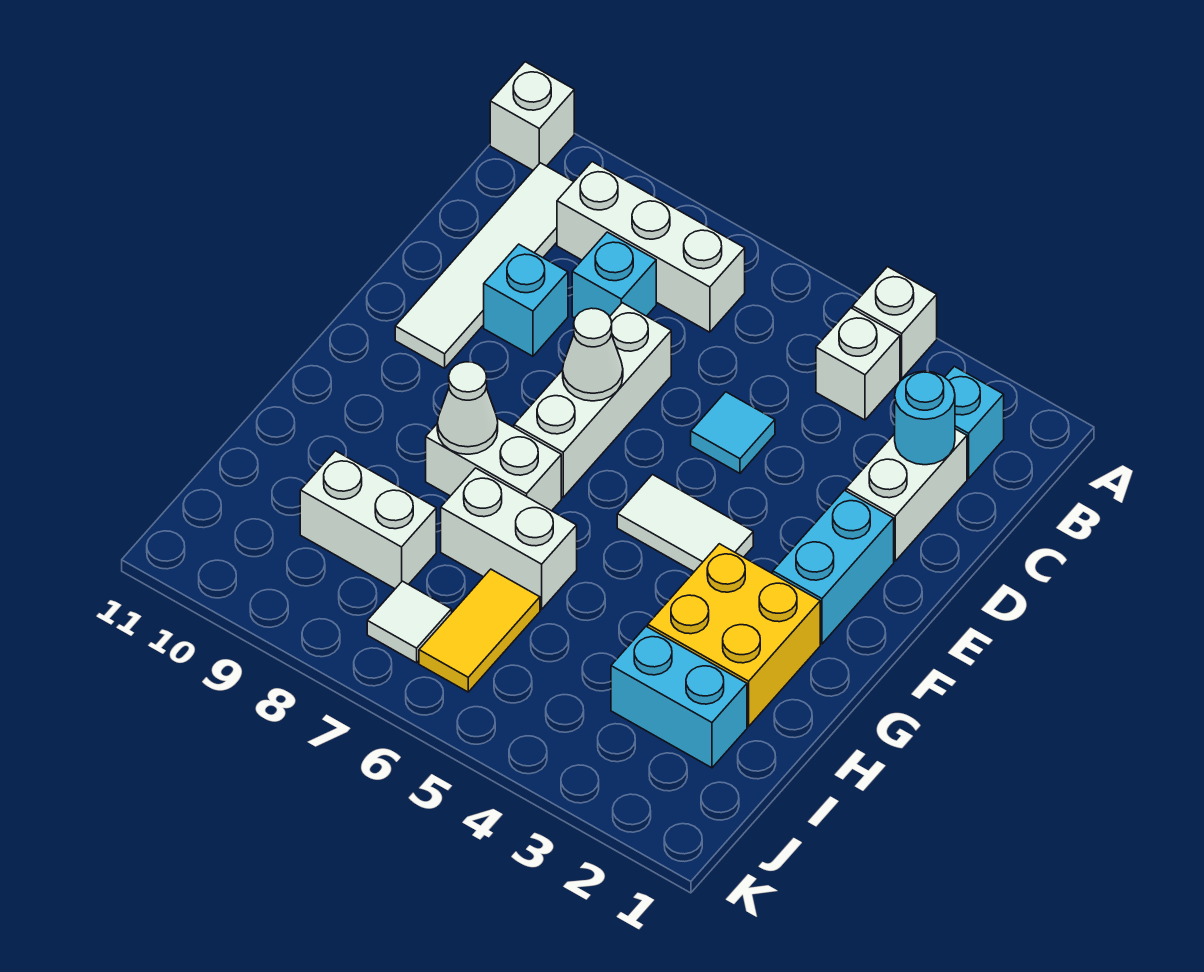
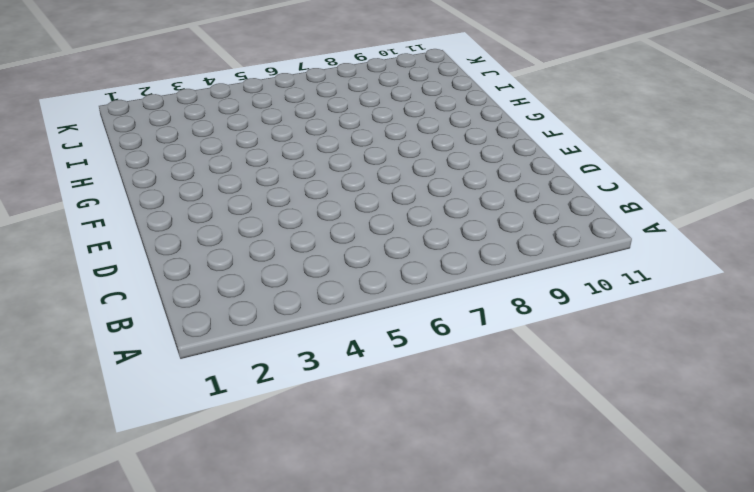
none -> white 1x1 brick [853,267,937,379]
none -> white 1x1 brick [490,62,574,170]
none -> cyan 1x1 brick [945,366,1004,479]

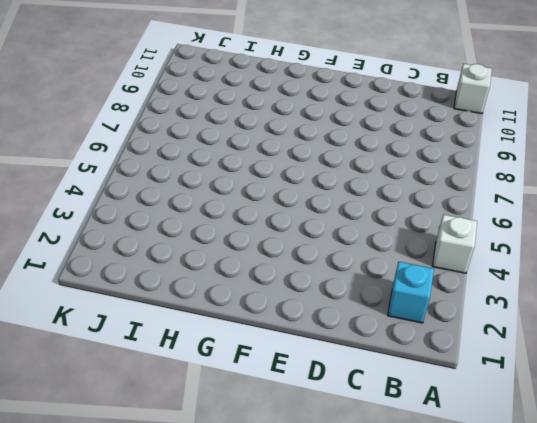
none -> white 1x1 brick [816,308,900,420]
none -> white 1x3 brick [557,162,745,332]
none -> white 1x4 tile [395,163,573,368]

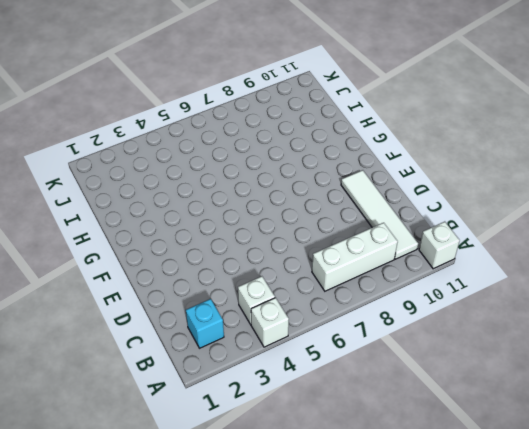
none -> white 1x2 brick [846,429,967,561]
none -> cyan 1x1 brick [572,232,656,318]
none -> cyan 1x1 tile [691,392,775,473]

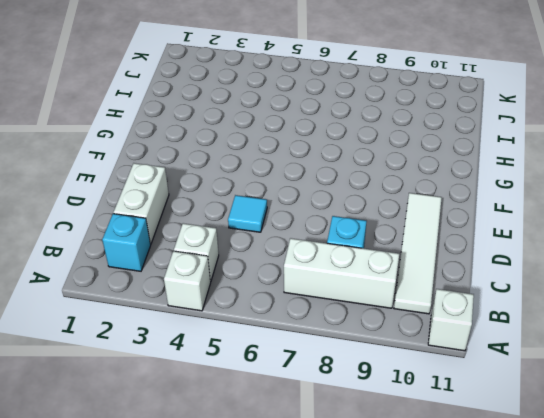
none -> white 1x3 brick [514,303,671,497]
none -> cyan 1x1 brick [484,244,568,356]
none -> cyan 1x2 brick [773,490,894,644]

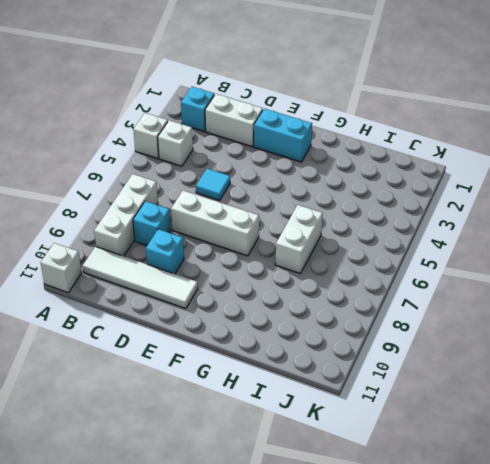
none -> white 1x2 tile [617,475,753,572]
none -> yellow 2x2 brick [648,544,820,726]
none -> white 1x2 brick [426,418,561,511]

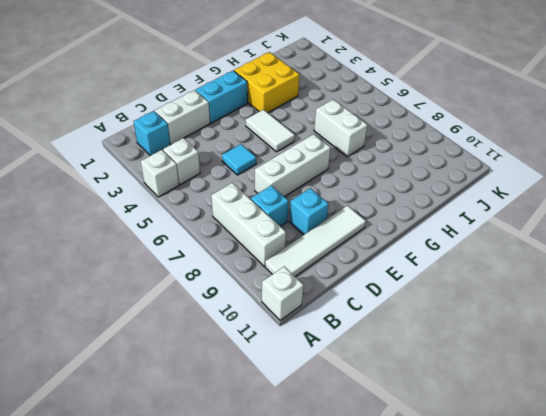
none -> white 1x2 brick [426,418,561,511]
none -> cyan 1x2 brick [611,627,747,768]
none -> yellow 1x2 tile [419,569,540,692]

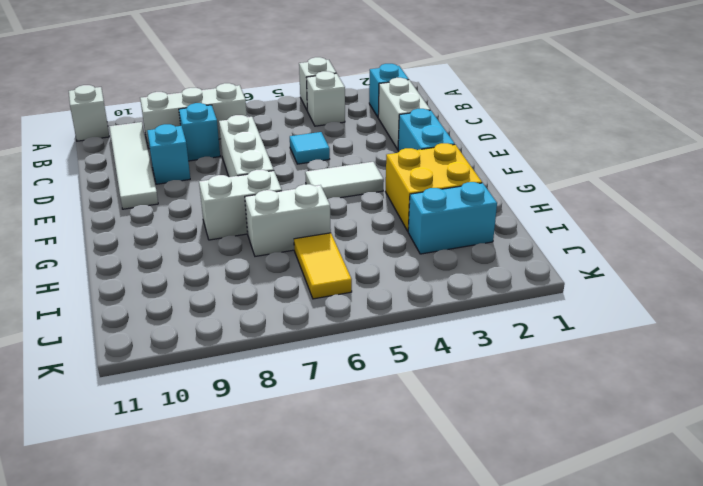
none -> white 1x2 brick [300,451,436,589]
none -> white 1x1 tile [367,581,452,663]
none -> cyan 1x1 round brick [895,371,955,465]

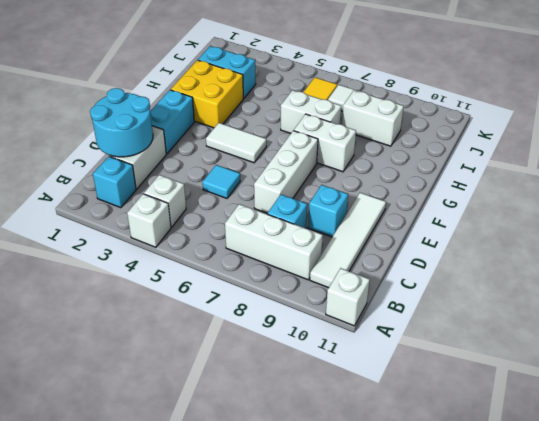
cyan 2x2 round brick [90,88,153,157] -> cyan 1x1 round brick [895,371,955,465]
none -> white 1x1 cone [563,308,623,401]
none -> white 1x1 cone [437,362,498,454]

